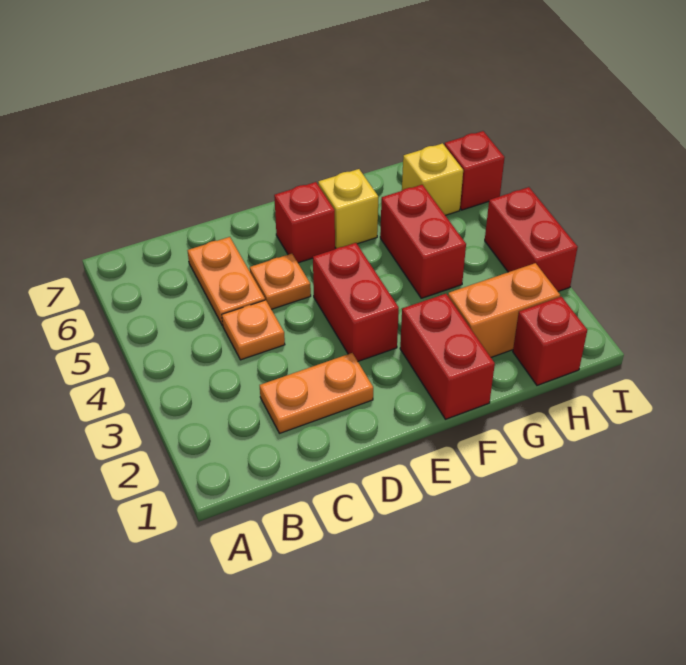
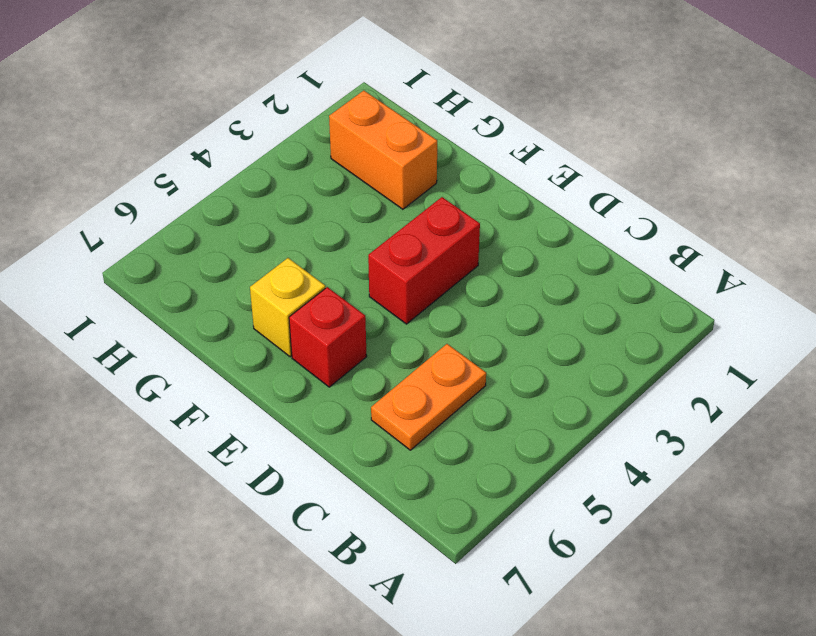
none -> orange 1x2 plate [260,353,373,433]
none -> orange 1x1 plate [222,300,285,360]
none -> orange 1x1 plate [250,254,311,309]

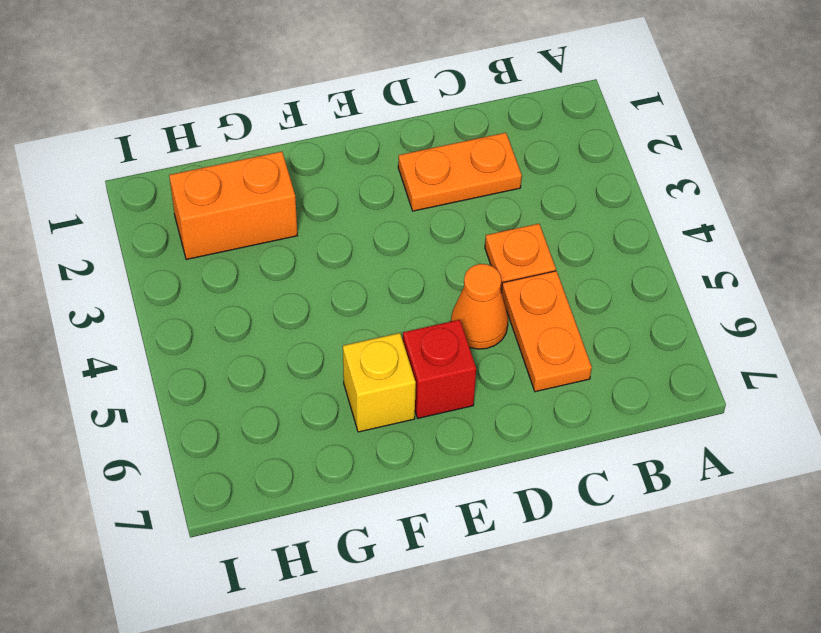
orange 1x1 cone [451,264,508,349] -> orange 1x1 plate [250,254,311,309]
none -> red 1x2 brick [313,243,399,361]
none -> red 1x2 brick [400,294,495,419]
none -> red 1x2 brick [380,185,466,298]

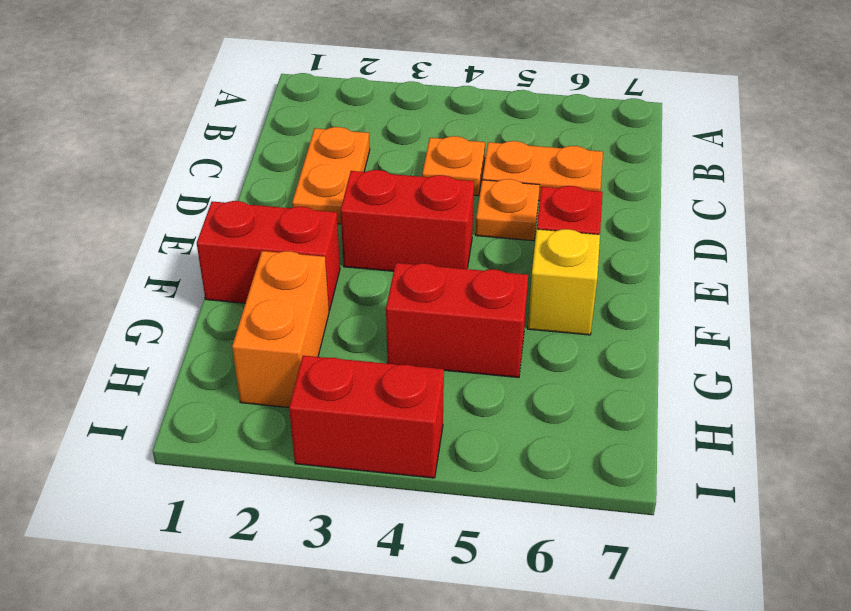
none -> red 1x1 brick [513,297,587,385]
none -> yellow 1x1 brick [402,143,463,215]
none -> red 1x1 brick [445,131,505,210]

